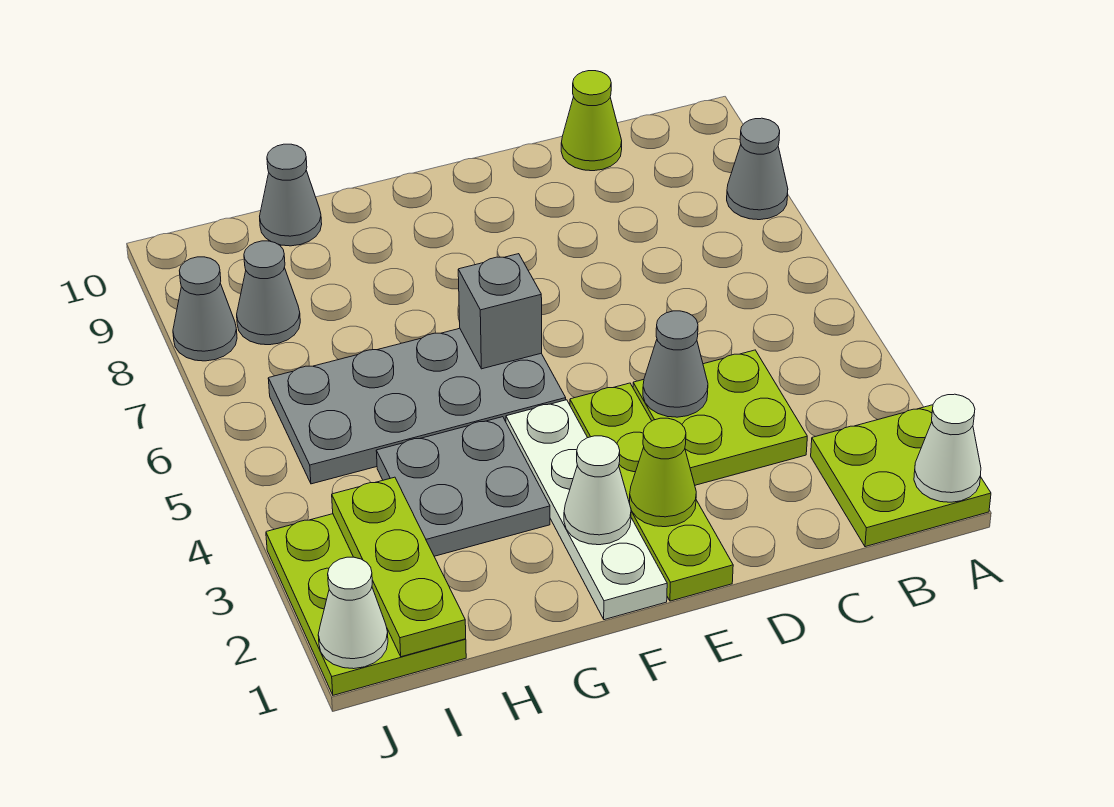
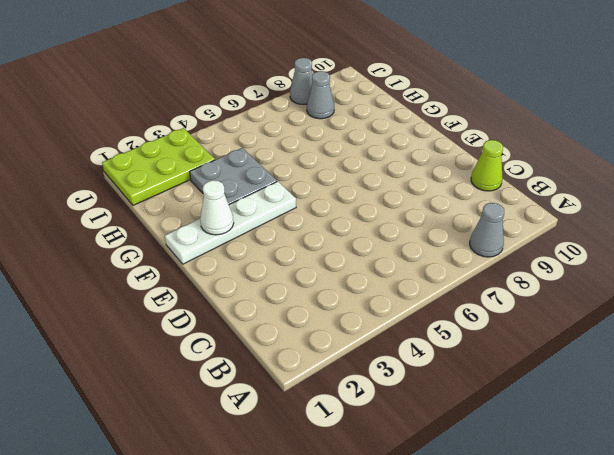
none -> lime 2x2 plate [811,405,991,547]
none -> lime 2x2 plate [633,350,807,485]
none -> lime 1x4 plate [570,383,733,601]

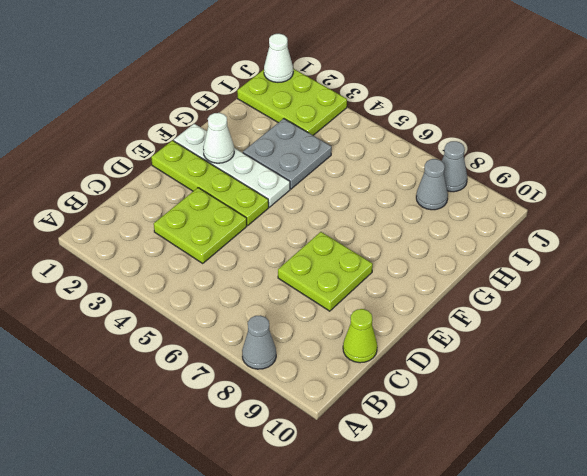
lime 2x2 plate [278,232,373,311] -> lime 2x2 plate moved to [811,405,991,547]
none -> grey 2x4 plate [268,328,566,484]
none -> grey 1x1 cone [260,144,322,246]
none -> white 1x1 cone [914,394,981,502]

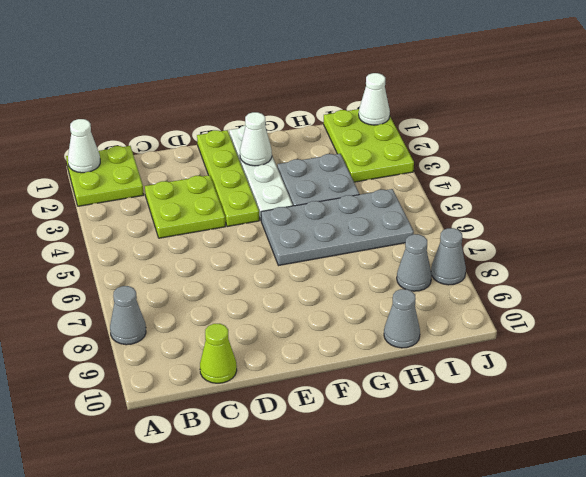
none -> grey 1x1 cone [643,311,708,417]
none -> lime 1x1 cone [630,418,696,527]
none -> grey 1x1 brick [458,254,542,369]

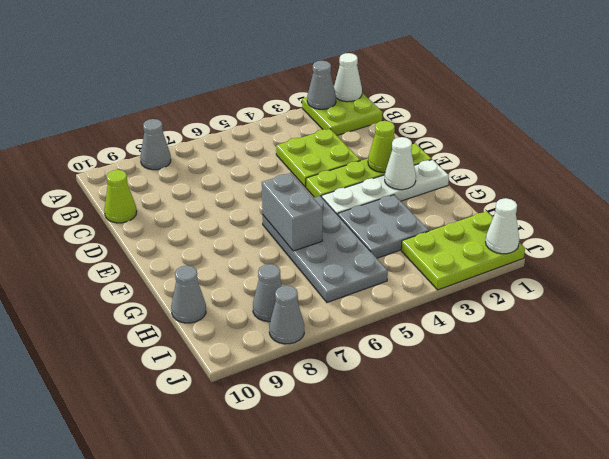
grey 1x1 cone [307,61,336,109] -> grey 1x1 cone moved to [643,311,708,417]
grey 1x2 brick [262,173,323,251] -> grey 1x1 brick [458,254,542,369]
none -> lime 1x3 plate [332,477,466,657]

